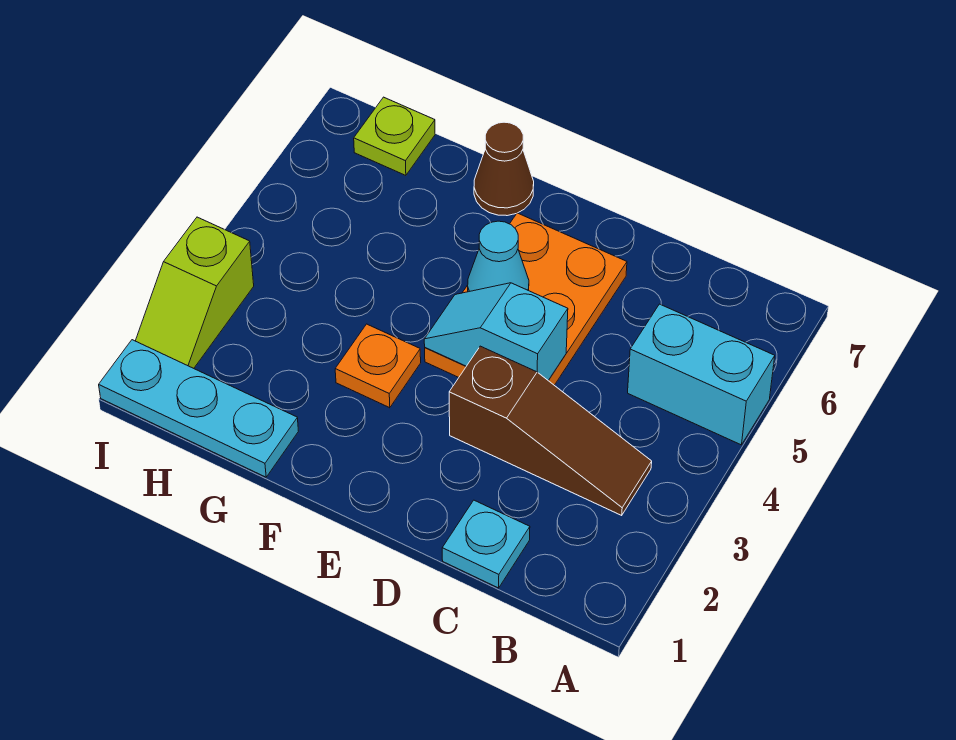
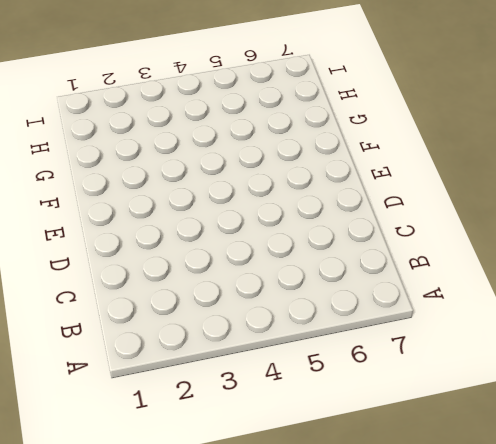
none -> cyan 1x2 brick [628,304,775,445]
none -> brown 1x3 slope [449,346,652,515]

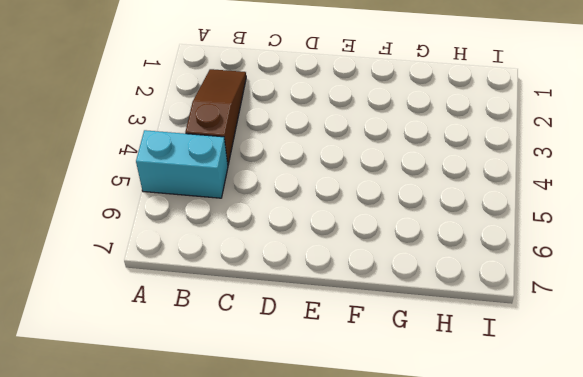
brown 1x3 slope [185,69,246,165] -> brown 1x3 slope turned to [449,346,652,515]
none -> cyan 1x1 plate [442,500,530,588]
none -> orange 2x3 plate [425,213,627,385]

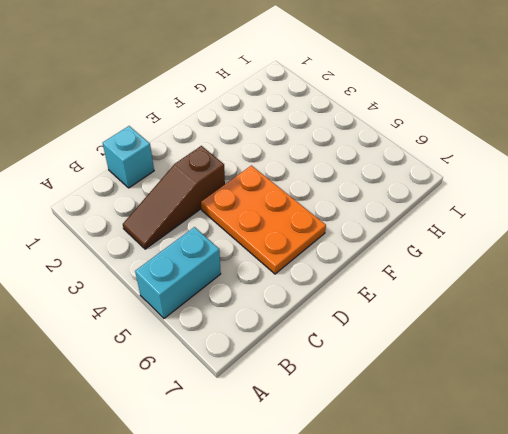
cyan 1x1 brick [103,126,154,188] -> cyan 1x1 plate [442,500,530,588]
none -> orange 1x1 plate [335,324,421,408]
none -> brown 1x1 cone [474,122,534,216]

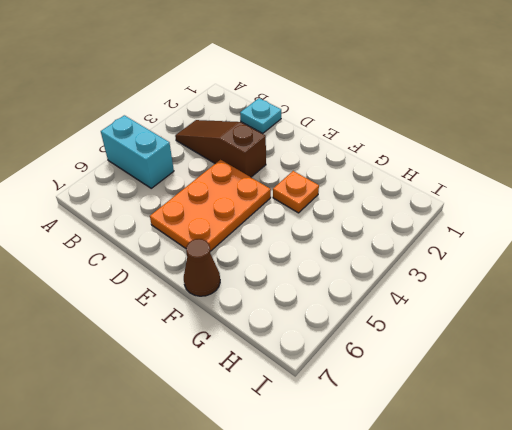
none -> cyan 1x3 plate [99,340,298,477]
none -> lime 1x1 plate [354,97,435,175]

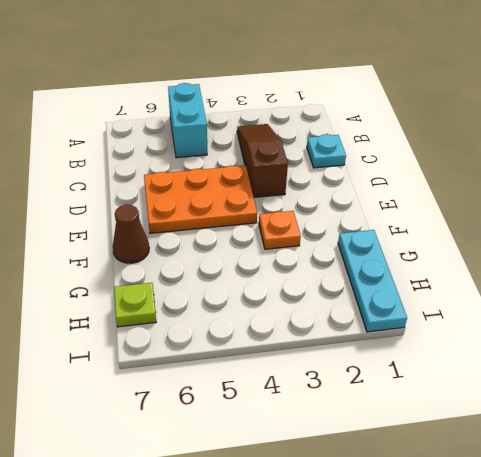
none -> lime 1x2 slope [136,217,254,368]
none -> cyan 1x2 slope [424,283,568,380]

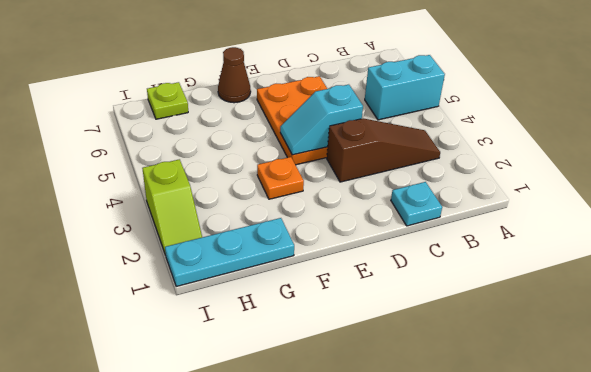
none -> cyan 1x1 cone [468,221,529,292]

